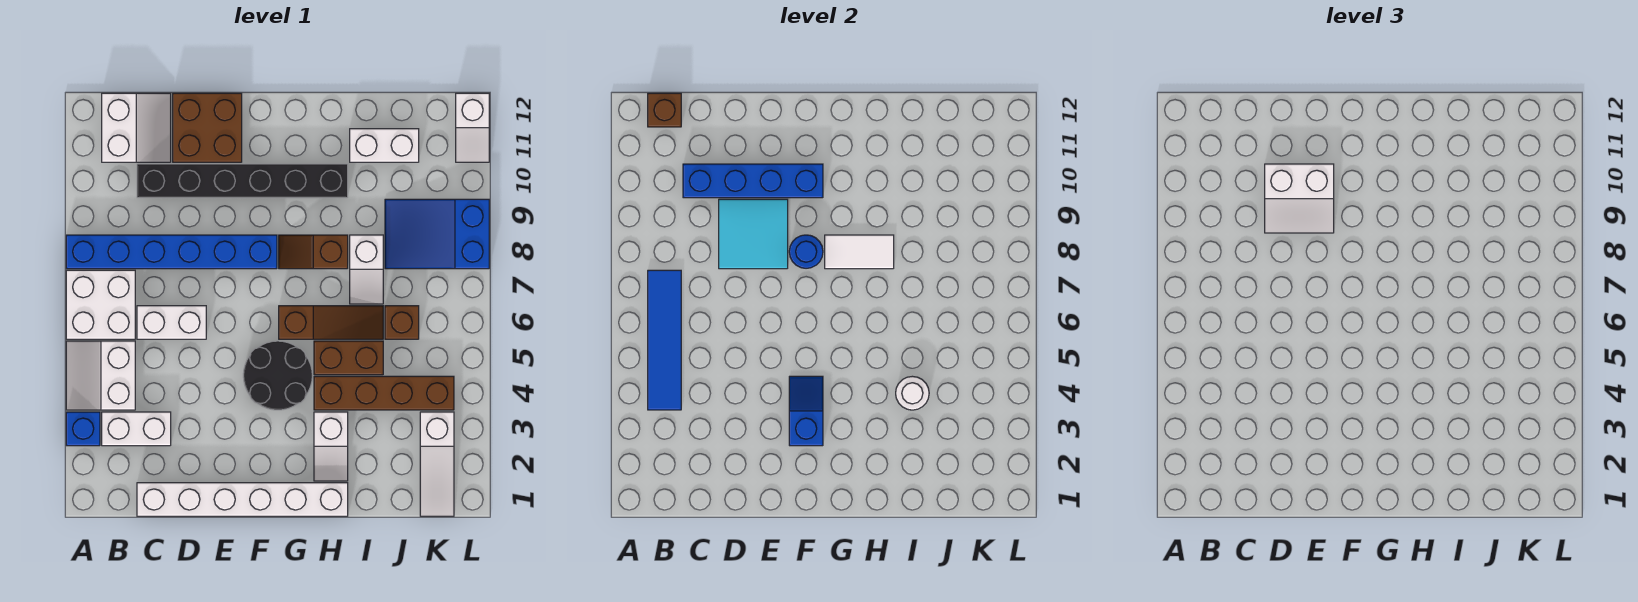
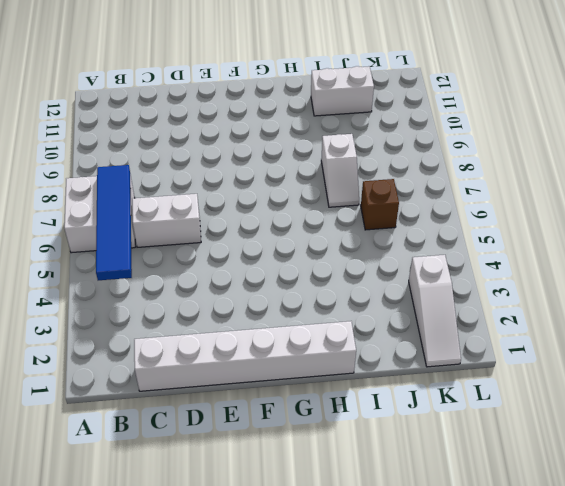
none -> blue 1x1 brick [66,412,100,446]
none -> white 2x2 slope [66,341,135,410]
none -> blue 1x6 brick [66,235,277,269]
none -> white 1x2 brick [102,412,171,446]

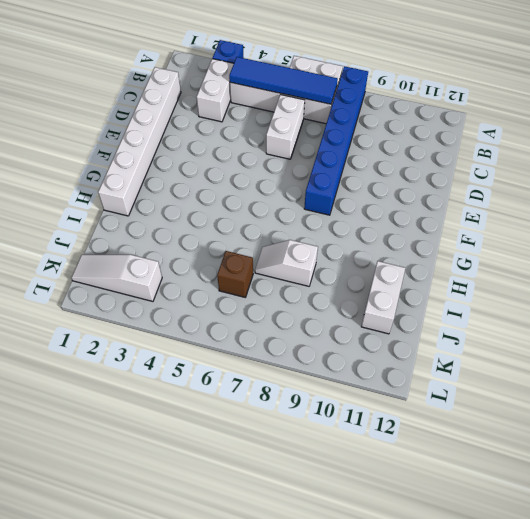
none -> white 2x2 slope [102,93,171,162]
none -> black 1x6 brick [137,164,348,198]
none -> brown 2x2 brick [173,93,242,162]
none -> black 2x2 round brick [243,341,312,410]

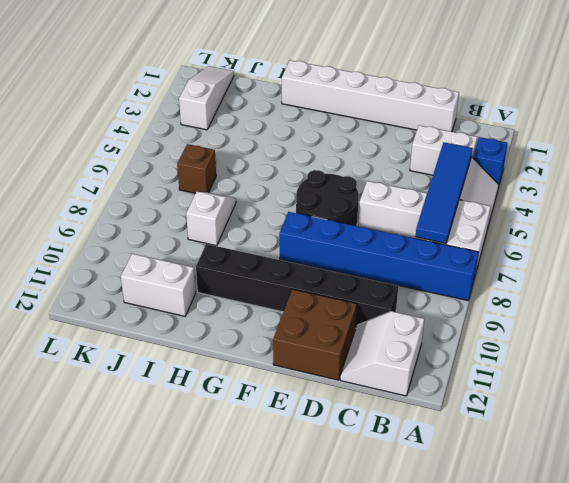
black 2x2 round brick [296,170,359,226] -> black 2x2 round brick moved to [243,341,312,410]
none -> brown 1x3 slope [279,306,383,339]
none -> brown 1x2 slope [279,235,348,269]
none -> white 1x2 slope [314,412,348,481]
none -> brown 1x4 brick [314,376,454,410]

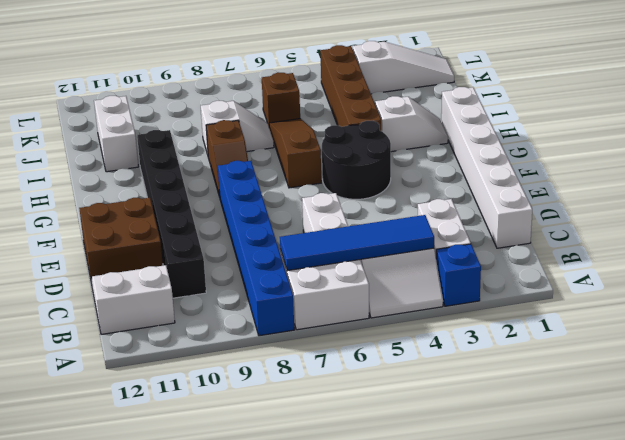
none -> brown 1x2 brick [314,341,383,375]
none -> blue 2x3 slope [385,199,489,269]
none -> white 1x2 slope [456,93,489,162]
none -> brown 1x1 brick [648,93,681,127]

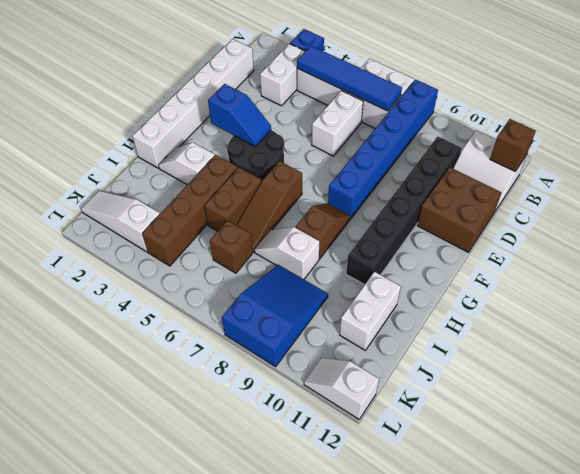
none -> blue 1x4 brick [683,164,823,198]
none -> cyan 2x2 tile [719,199,788,269]
none -> blue 1x1 round brick [789,235,823,268]
none -> white 1x2 tile [825,235,894,269]

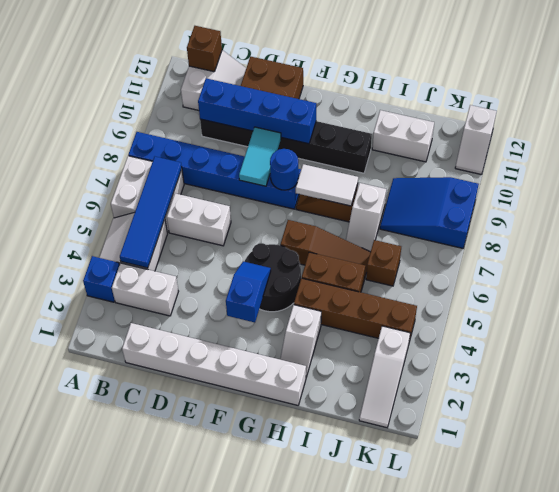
cyan 1x2 tile [239,127,281,186] -> cyan 2x2 tile [719,199,788,269]
none -> white 1x1 round brick [896,376,929,410]
none -> white 2x2 slope [1265,164,1334,233]

